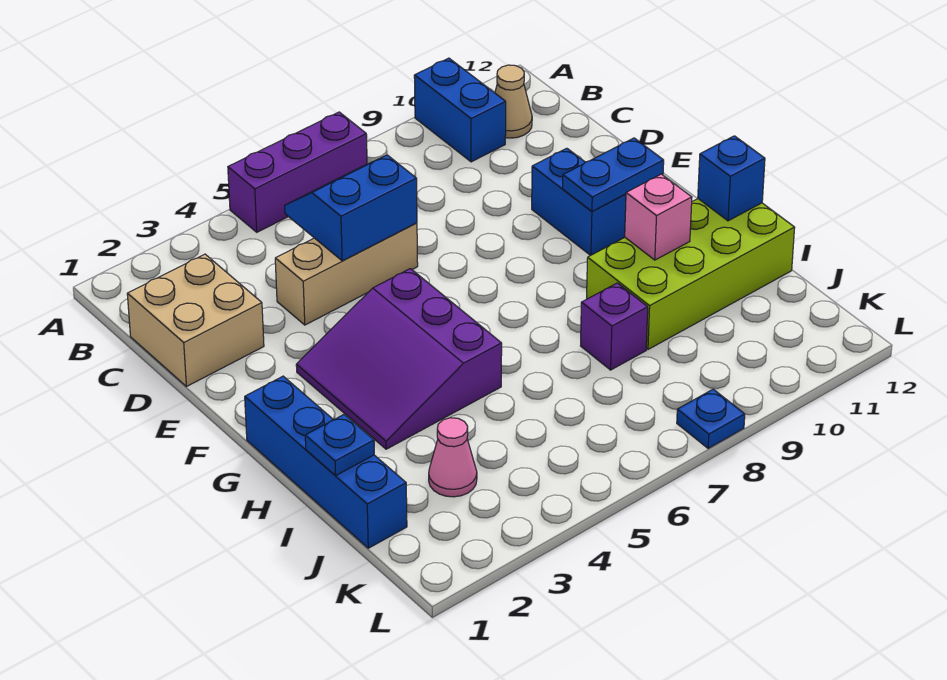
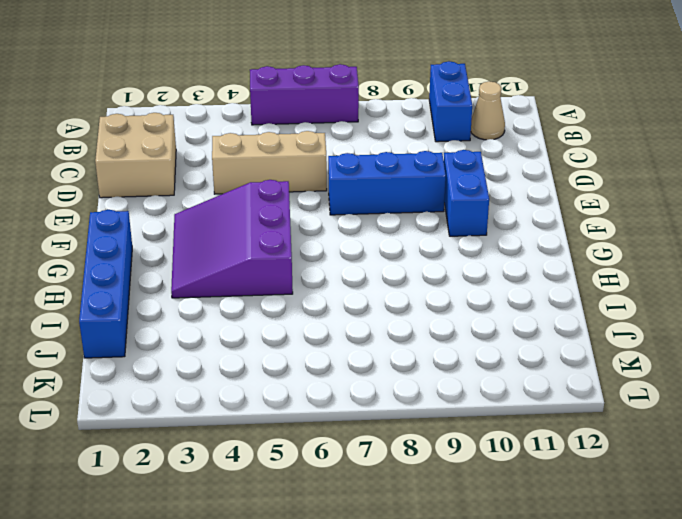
blue 1x3 brick [328,151,446,215] -> none
none -> lime 2x4 brick [587,199,795,349]
none -> purple 1x1 brick [581,283,648,370]
none -> pink 1x1 cone [429,418,477,497]

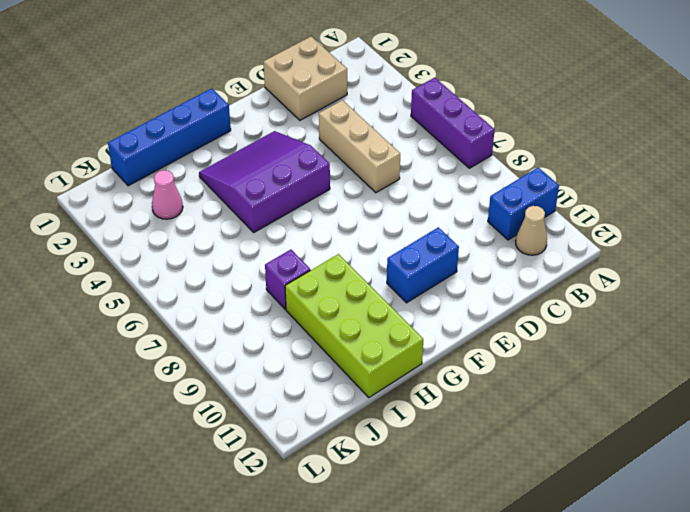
none -> blue 1x1 plate [677,389,745,449]
none -> blue 2x2 slope [285,155,417,261]
none -> blue 1x2 plate [563,138,664,211]

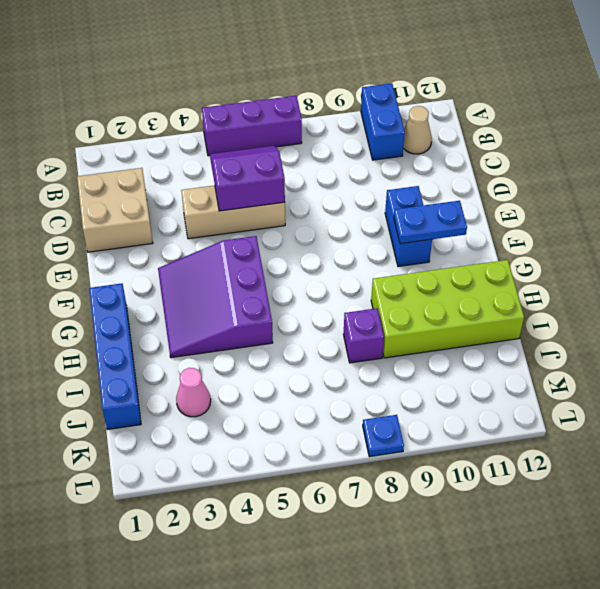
purple 2x2 slope [210,146,285,211] -> blue 2x2 slope [285,155,417,261]
none -> pink 1x1 brick [625,174,692,260]
none -> blue 1x1 brick [698,136,765,221]
none -> blue 1x1 plate [305,415,374,476]

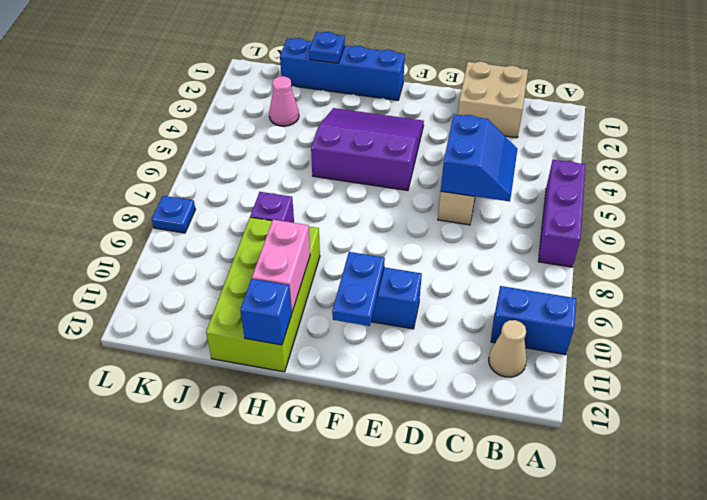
pink 1x2 brick [252,220,310,313] -> pink 1x1 brick [625,174,692,260]

